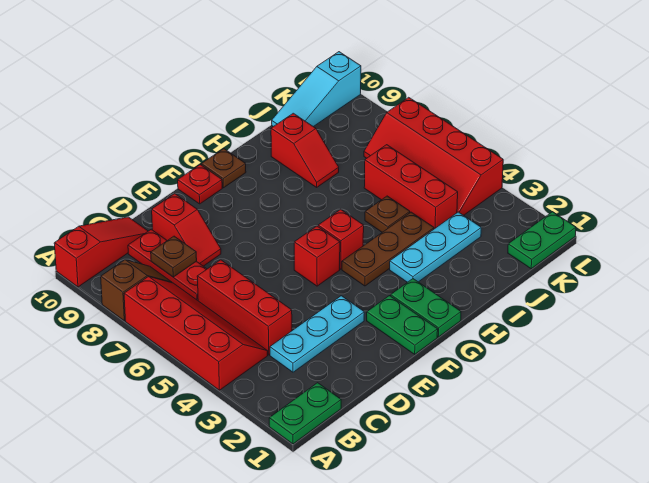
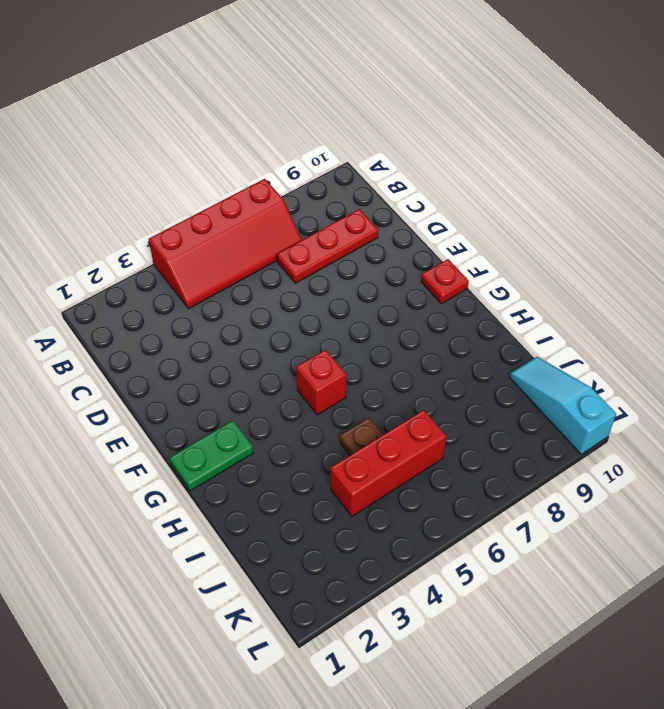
none -> green 1x2 plate [269,383,341,444]
none -> brown 1x2 slope [101,260,172,321]
none -> red 1x3 slope [54,217,148,287]

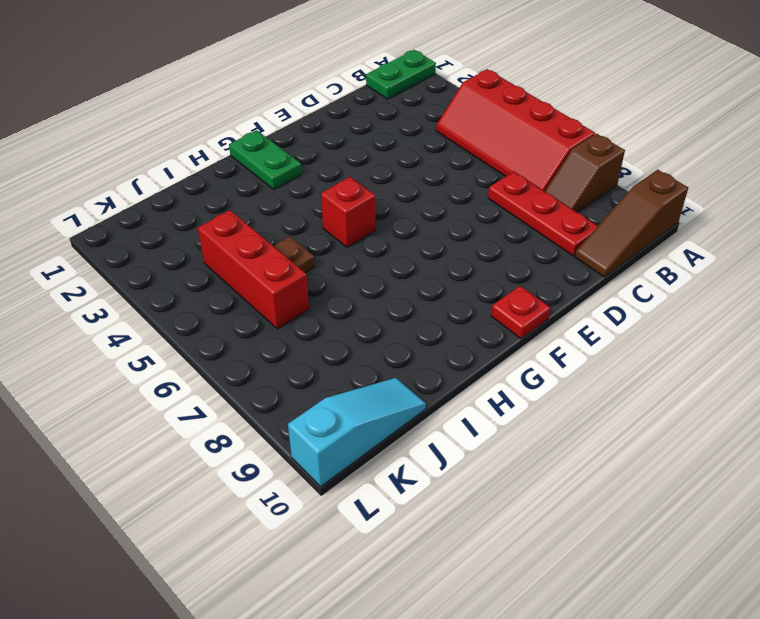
brown 1x3 slope [575,170,688,277] -> red 1x3 slope [54,217,148,287]
none -> cyan 1x3 plate [270,296,364,372]
none -> red 1x3 brick [197,260,292,355]
none -> red 1x2 slope [152,194,221,266]

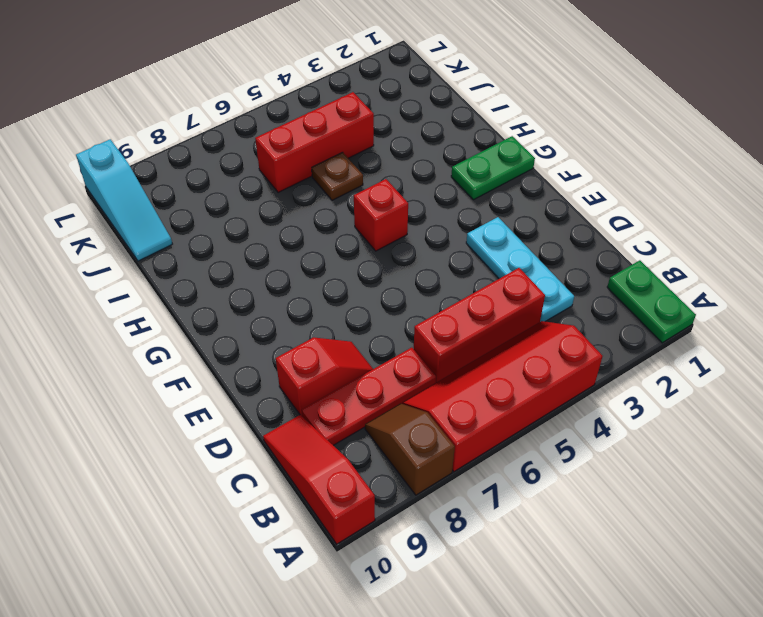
none -> green 1x2 plate [367,296,438,354]
none -> red 1x1 brick [294,226,340,286]
none -> red 1x1 plate [178,165,222,204]

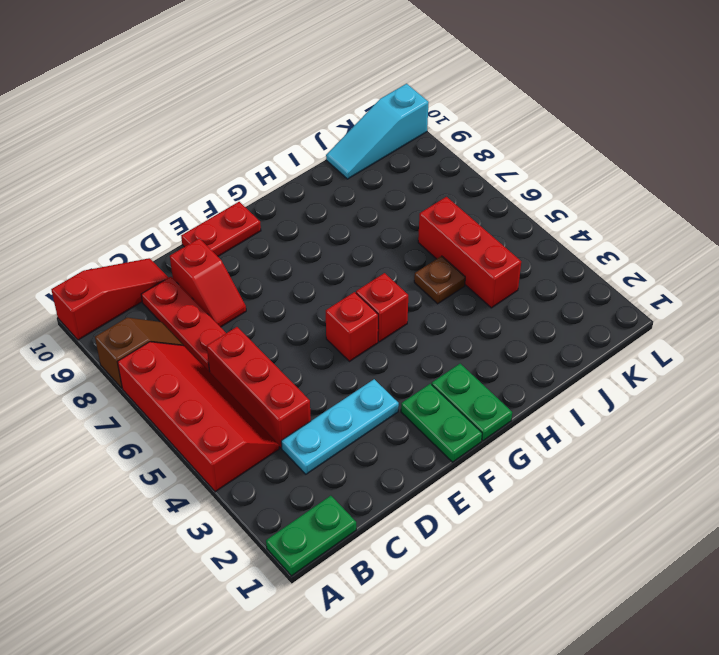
red 1x2 plate [181,202,261,256] -> red 1x1 plate [178,165,222,204]
none -> brown 1x3 plate [342,212,434,286]
none -> brown 1x1 plate [201,149,246,188]
none -> cyan 1x3 plate [390,212,481,282]

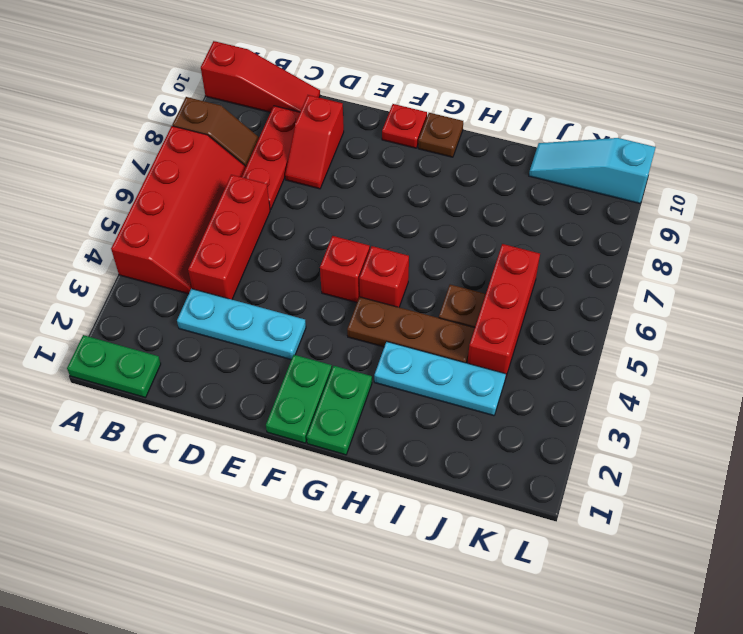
none -> red 1x2 slope [271,113,339,187]
none -> green 1x2 plate [508,212,576,269]
none -> red 2x4 slope [364,97,503,215]

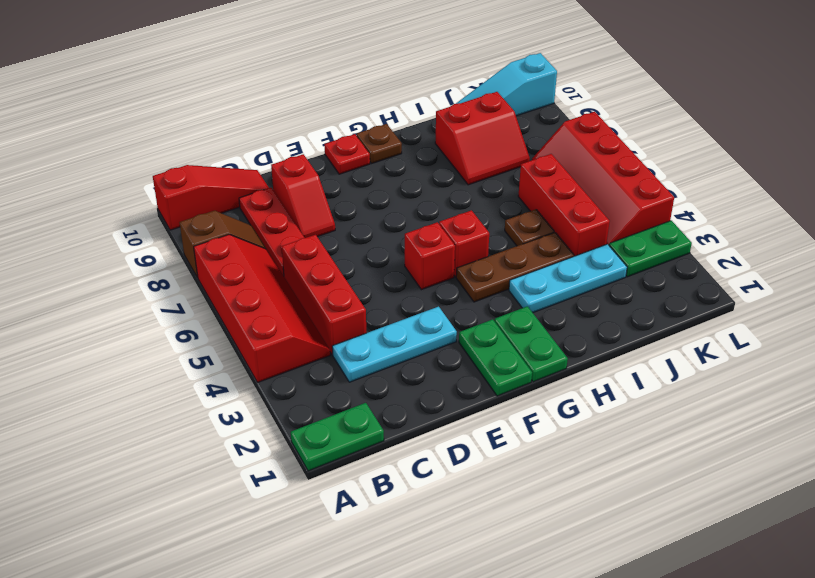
red 2x2 slope [435,92,530,185] -> red 1x2 slope [271,113,339,187]
green 1x2 plate [609,221,692,277] -> green 1x2 plate moved to [508,212,576,269]
none -> brown 1x1 plate [151,236,197,277]

